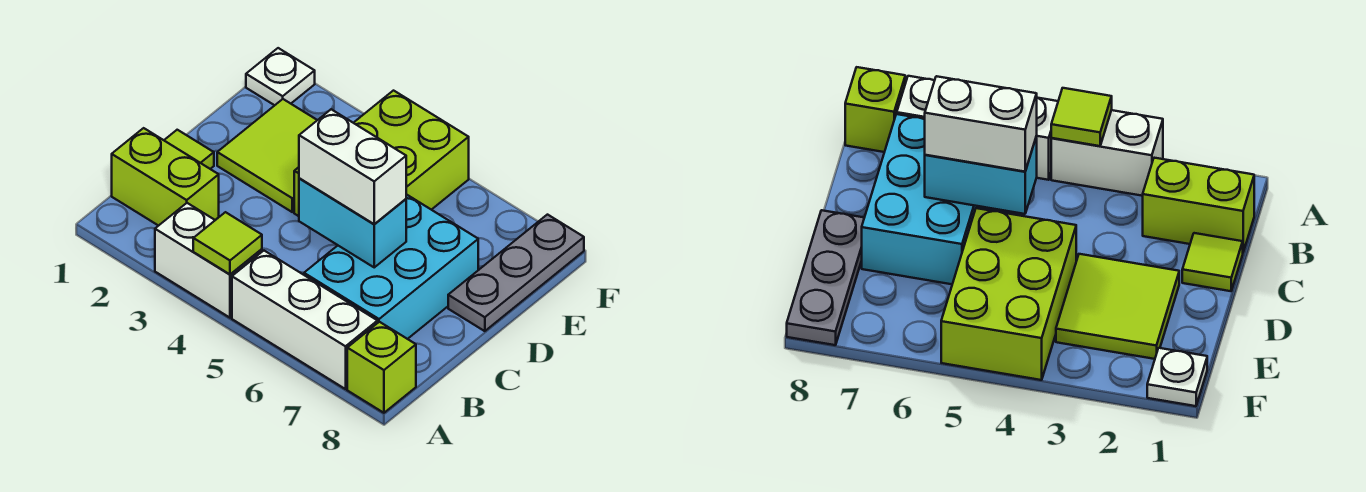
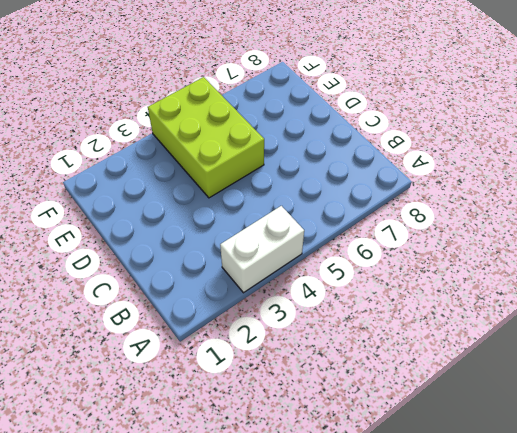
none -> white 1x3 brick [232,251,378,389]
none -> lime 1x1 brick [347,322,416,413]
none -> lime 1x2 brick [112,128,219,226]

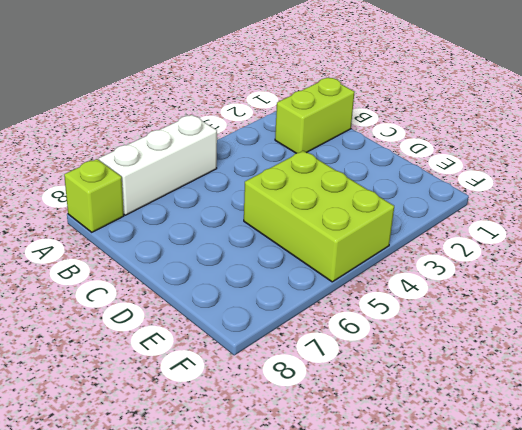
none -> white 1x2 brick [155,203,262,318]
none -> cyan 2x3 brick [304,194,478,339]
none -> lime 1x1 tile [164,130,214,169]

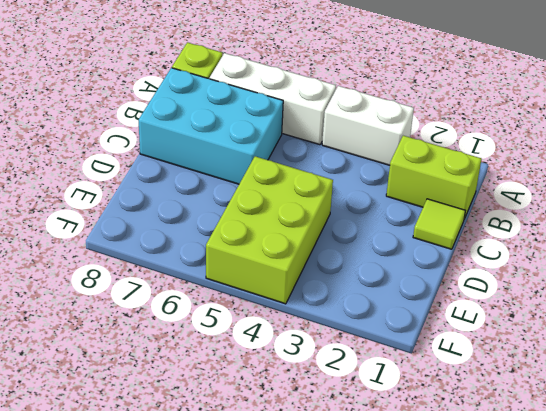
cyan 2x3 brick [139,68,283,184] -> cyan 2x3 brick turned to [304,194,478,339]
none -> lime 2x2 tile [217,99,317,212]
none -> grey 1x3 plate [448,215,584,331]
none -> white 1x1 plate [246,48,315,105]

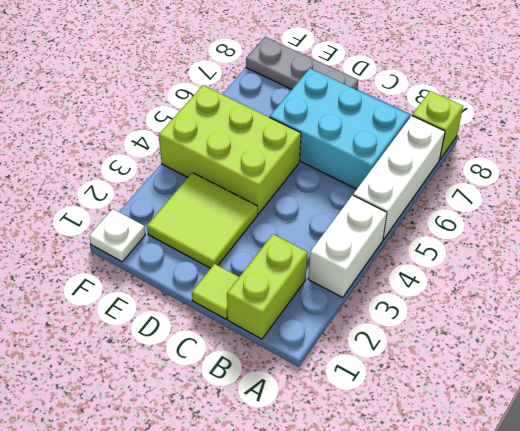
none -> lime 1x1 tile [193,212,262,274]
none -> cyan 1x2 brick [299,178,406,267]
none -> white 1x2 brick [299,109,406,224]

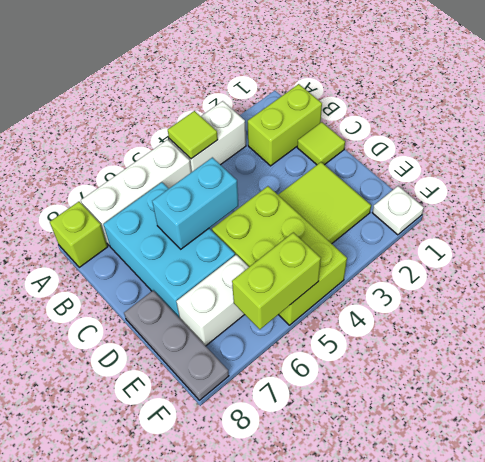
white 1x2 brick [176,255,249,346] -> white 1x2 brick moved to [299,109,406,224]
lime 1x2 brick [232,232,321,329] -> none

